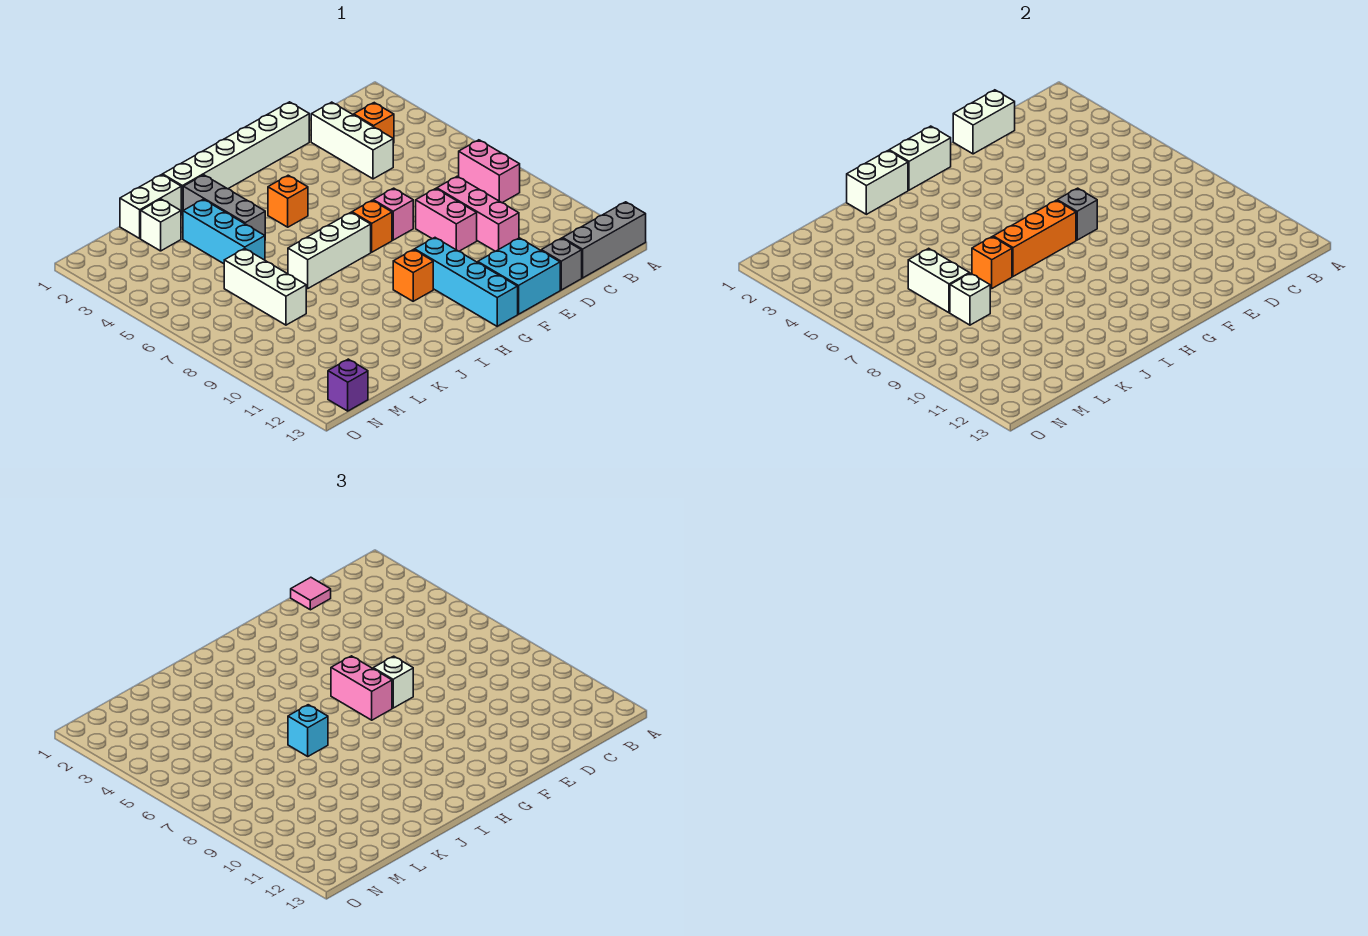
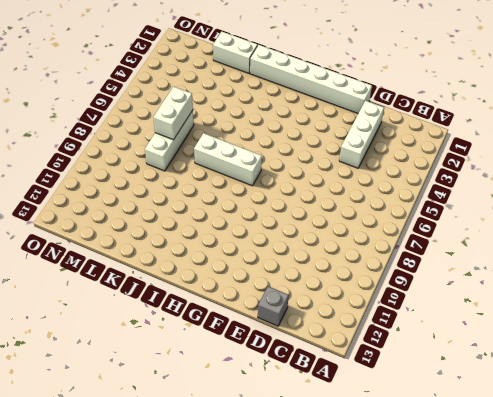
none -> grey 1x3 brick [563,202,646,278]
none -> pink 1x2 brick [459,140,520,203]
none -> orange 1x1 brick [354,103,394,143]
none -> pink 1x3 brick [437,176,519,251]

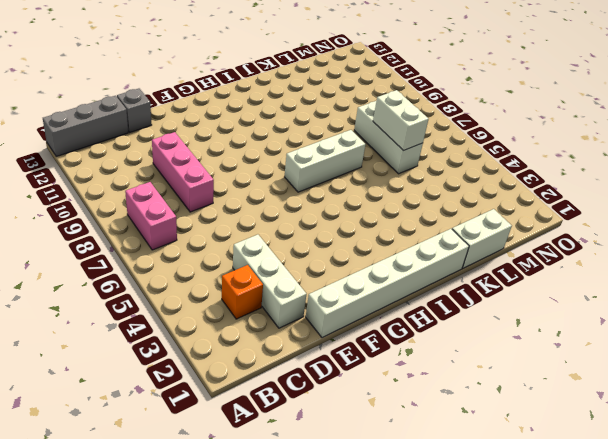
none -> pink 1x2 brick [416,189,477,251]
none -> cyan 2x2 brick [478,238,560,314]
none -> pink 1x1 brick [373,188,413,240]
none -> orange 1x1 brick [352,200,392,252]

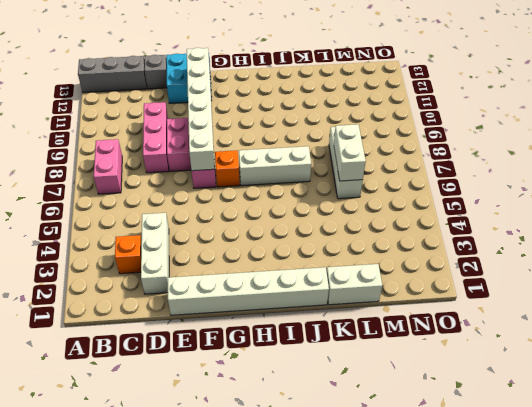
white 1x6 brick [187,48,215,171] -> grey 1x1 brick [1057,188,1097,240]
none -> cyan 1x4 brick [415,238,518,326]
none -> orange 1x1 brick [268,175,308,227]
none -> orange 1x1 brick [393,250,433,301]
none -> grey 1x3 brick [183,175,265,235]

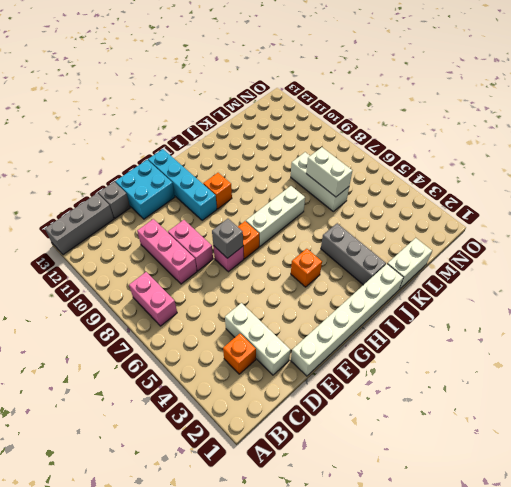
none -> cyan 1x3 brick [183,199,265,264]
none -> white 1x1 brick [141,199,181,251]
none -> purple 1x1 brick [328,359,368,411]
none -> white 1x2 brick [953,90,1015,154]

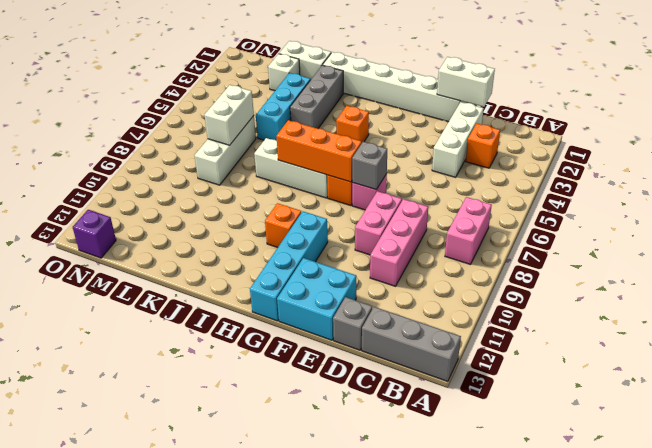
none -> white 1x2 brick [889,126,951,190]
none -> white 1x2 brick [847,150,908,214]
none -> orange 1x1 brick [972,237,1012,288]
none -> white 1x1 brick [950,273,990,325]

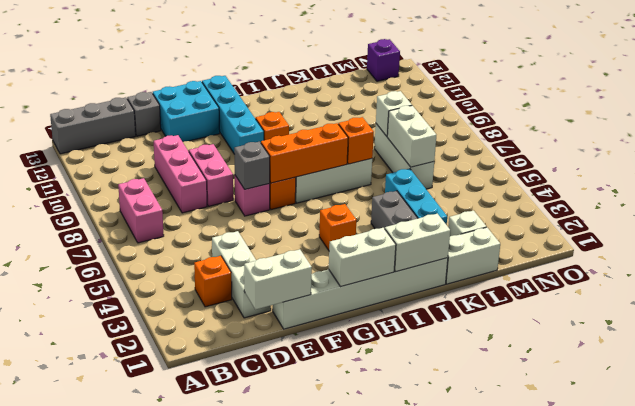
none -> pink 1x1 tile [291,577,331,610]
none -> white 1x1 brick [373,656,413,708]
none -> pink 1x2 brick [331,656,392,720]
none -> cyan 1x1 brick [288,705,328,756]

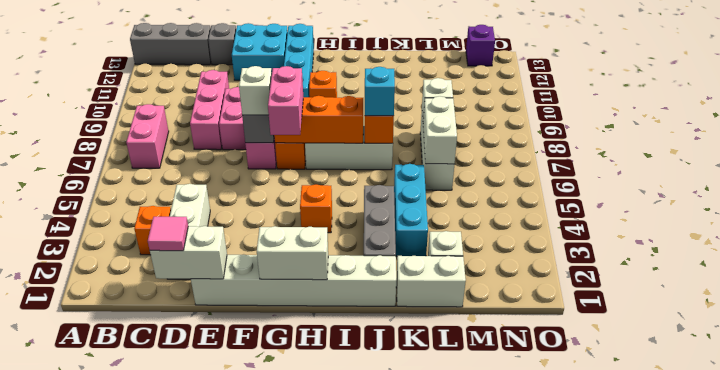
none -> white 1x2 brick [847,150,908,214]

